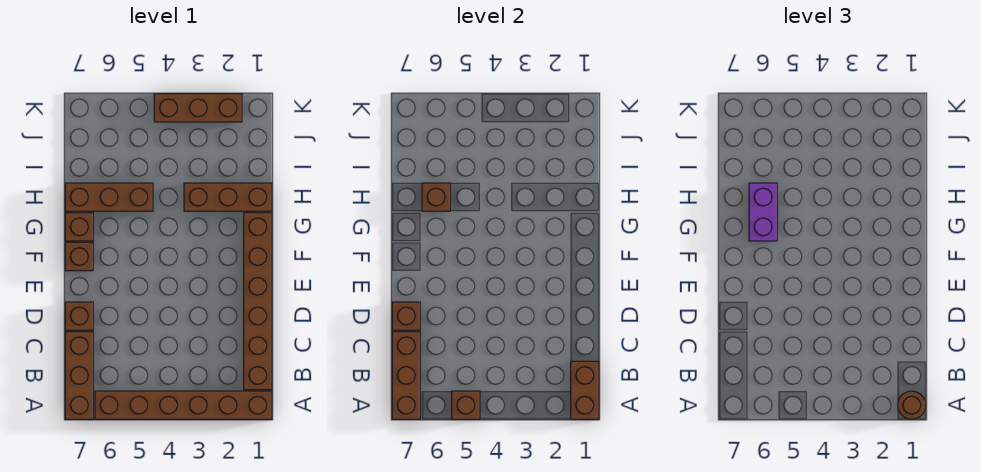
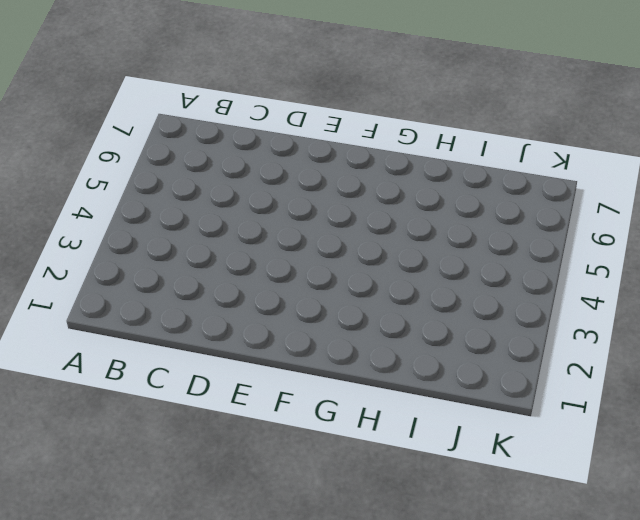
none -> brown 1x6 brick [95,391,272,419]
none -> brown 1x3 brick [65,332,93,419]
none -> brown 1x6 brick [244,213,272,390]

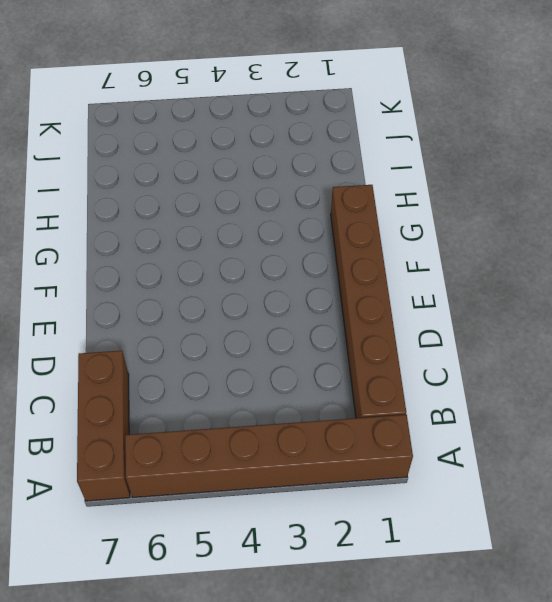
none -> brown 1x1 brick [65,302,93,330]
none -> brown 1x1 brick [65,242,93,271]
none -> brown 1x1 brick [65,213,93,241]

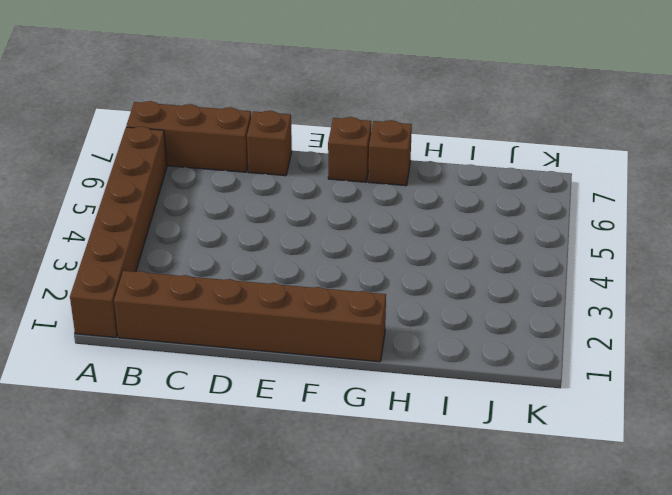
none -> brown 1x3 brick [184,183,272,211]
none -> brown 1x3 brick [65,183,153,211]
none -> brown 1x3 brick [154,94,242,122]

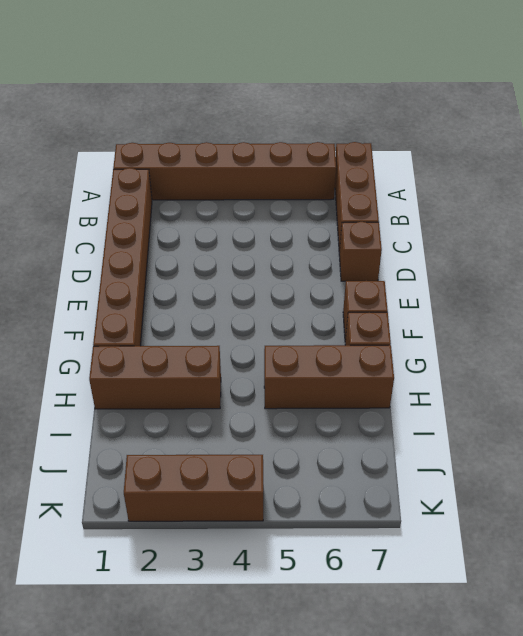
none -> brown 1x2 brick [571,361,599,419]
none -> brown 1x1 brick [452,391,480,419]
none -> brown 1x3 brick [392,332,420,419]

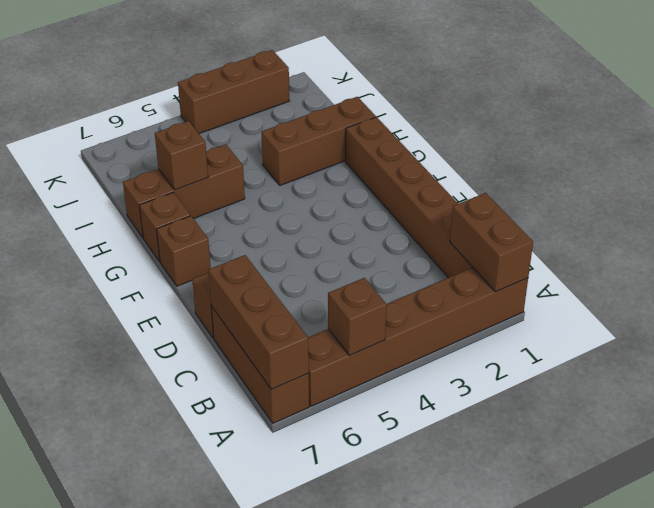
none -> brown 1x1 brick [392,302,420,330]
none -> brown 1x1 round brick [898,391,926,419]
none -> purple 1x2 brick [749,183,777,241]

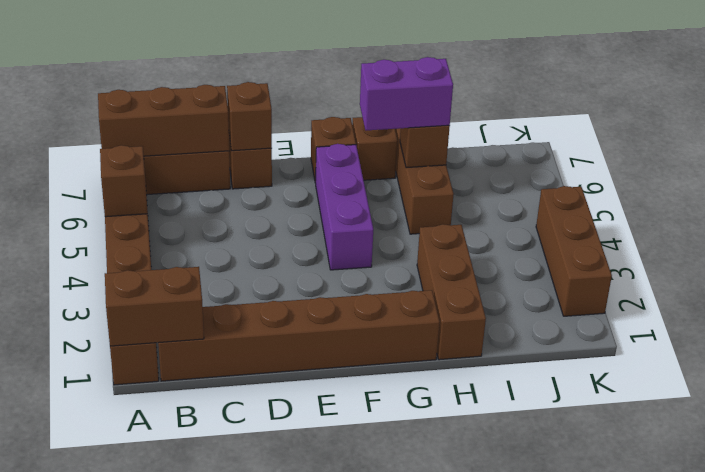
purple 1x3 brick [316,144,373,270] -> none
none -> brown 1x1 round brick [898,391,926,419]

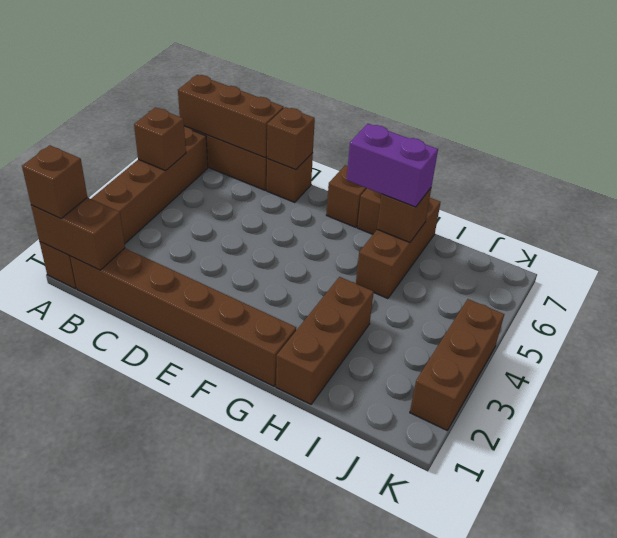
brown 1x1 brick [22,145,87,219] -> brown 1x1 round brick [898,391,926,419]

